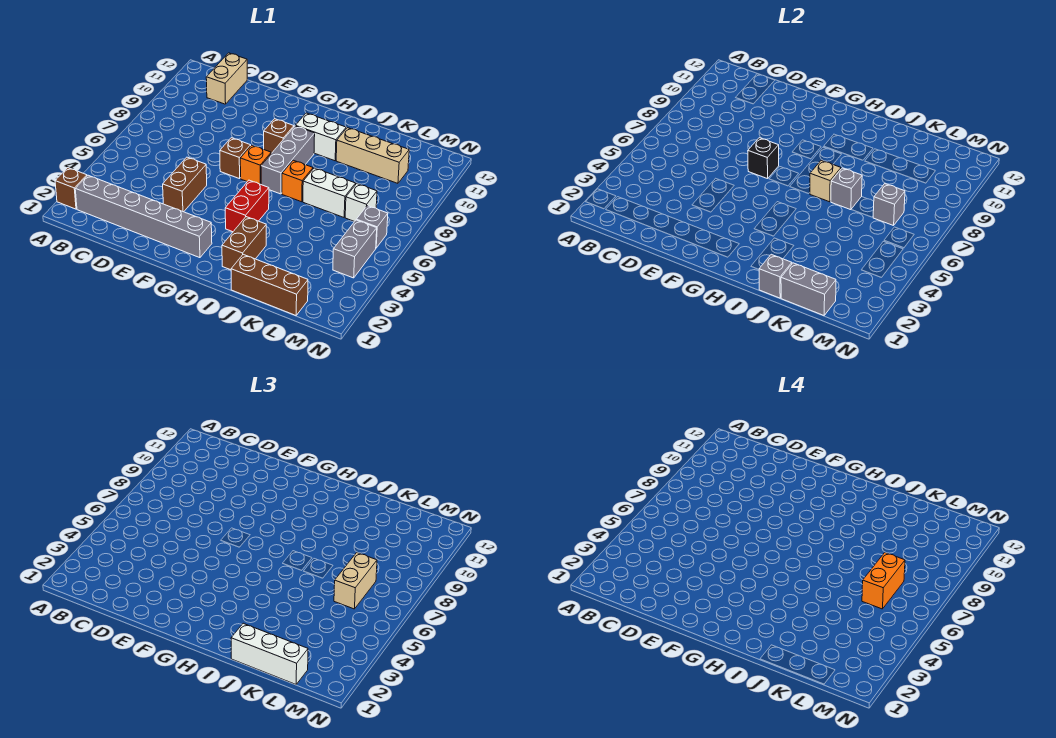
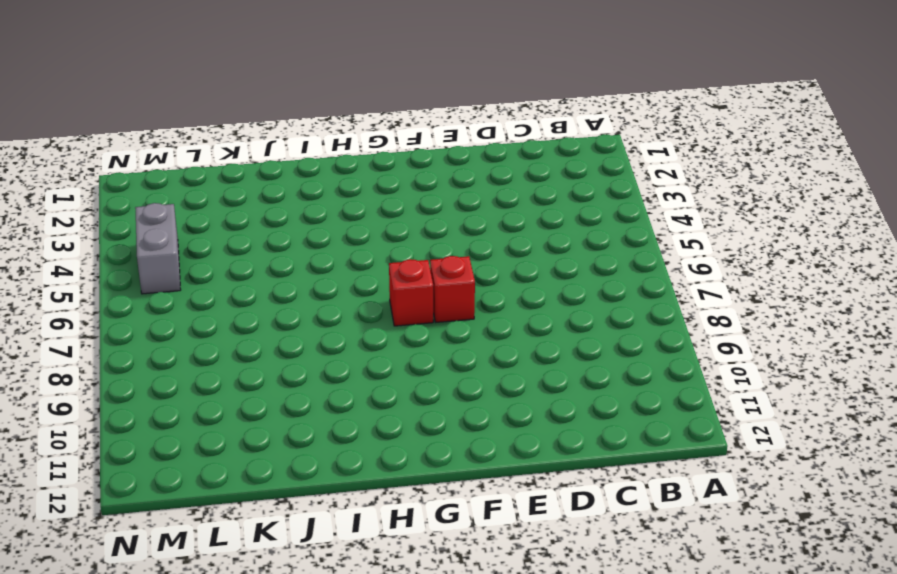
red 1x1 brick [430,256,475,322] -> brown 1x1 brick [220,138,251,179]
red 1x1 brick [389,259,433,326] -> orange 1x1 brick [240,145,271,184]
none -> brown 1x1 brick [55,168,87,209]
none -> grey 1x6 brick [75,175,212,258]
none -> tan 1x2 brick [206,53,247,104]

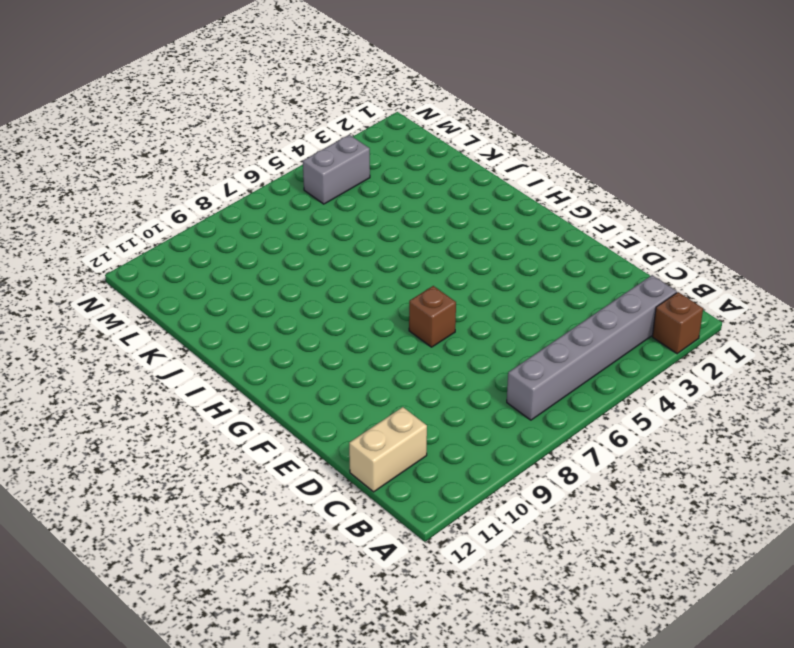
grey 1x6 brick [507,275,677,420] -> grey 1x6 brick turned to [75,175,212,258]
none -> brown 1x2 brick [163,157,207,212]
none -> orange 1x1 brick [240,145,271,184]
none -> brown 1x1 brick [264,119,294,153]

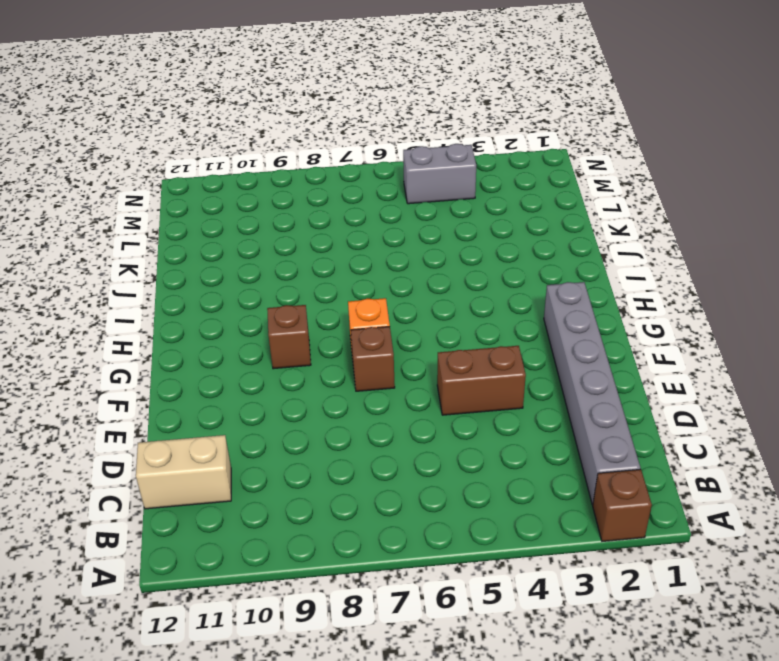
none -> red 1x2 brick [225,180,269,232]
none -> grey 1x3 brick [261,126,315,194]
none -> white 1x2 brick [295,113,346,161]

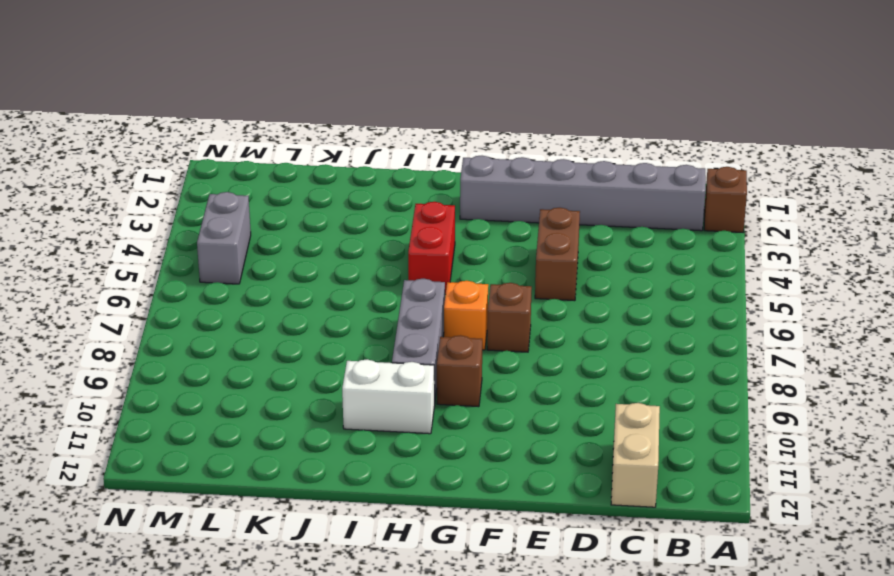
none -> brown 1x2 brick [222,217,266,270]
none -> orange 1x1 brick [282,160,313,202]
none -> brown 1x3 brick [231,254,308,315]

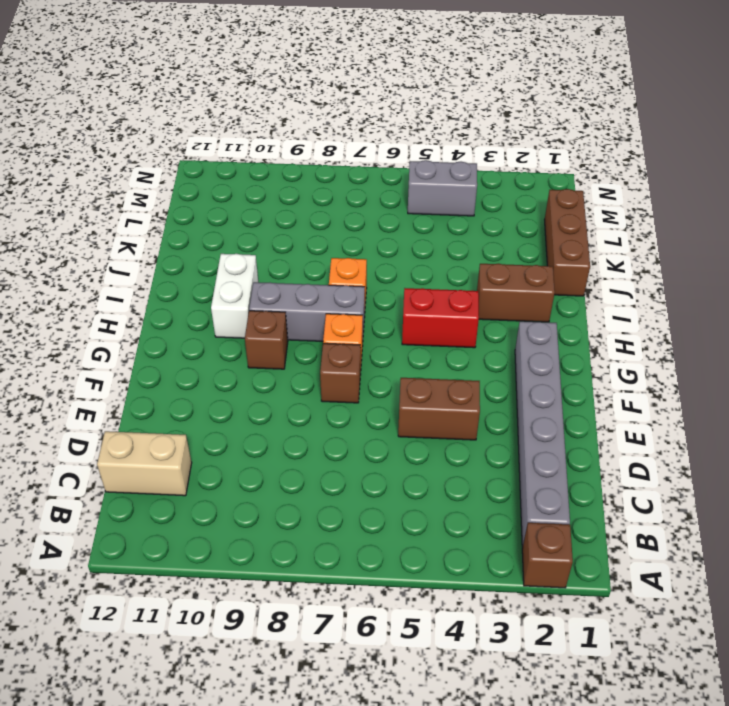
none -> white 1x2 brick [303,168,356,217]
none -> tan 1x3 brick [336,128,409,183]
none -> white 1x1 brick [345,184,377,222]

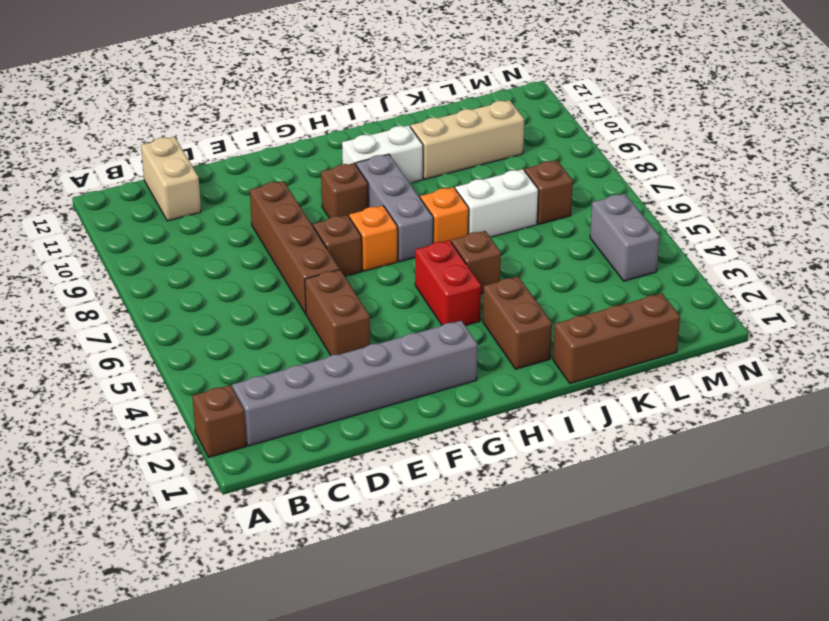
brown 1x4 brick [250,181,340,314] -> none
brown 1x1 brick [451,231,501,293] -> none
brown 1x1 brick [525,160,573,224] -> white 1x1 brick [345,184,377,222]
none -> grey 1x1 brick [356,206,388,248]
none -> black 1x1 brick [748,138,779,179]
none -> tan 1x1 brick [810,160,841,202]

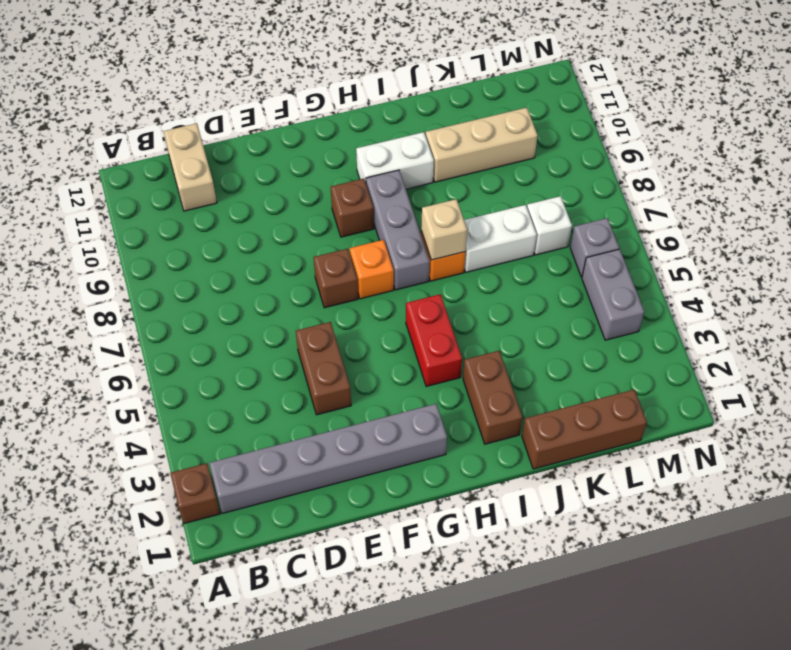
none -> black 1x1 brick [748,138,779,179]
none -> grey 1x1 brick [759,254,792,298]
none -> grey 1x1 brick [831,168,862,210]

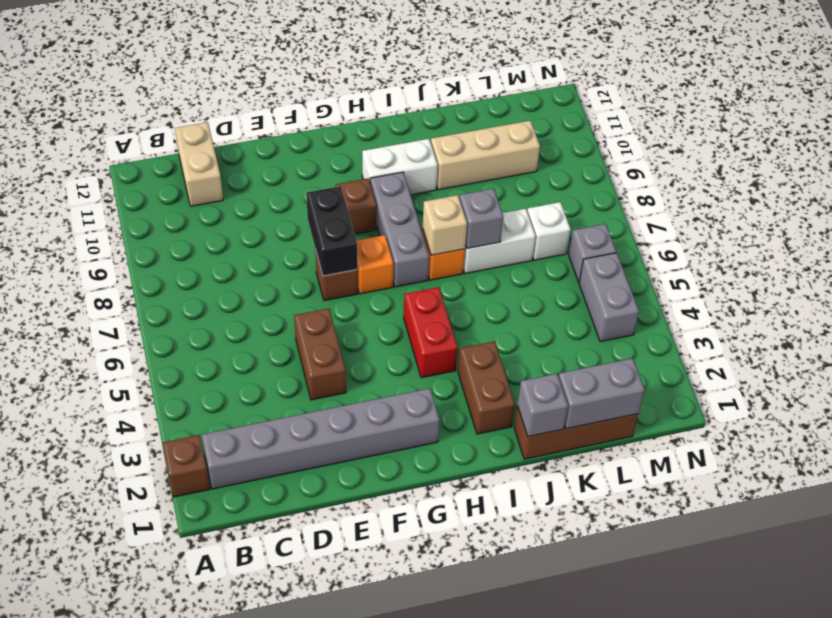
black 1x2 brick [306,186,357,276] -> black 1x1 brick [748,138,779,179]
none -> grey 1x1 brick [873,184,905,226]
none -> white 1x3 brick [231,623,308,684]
none -> tan 1x2 brick [334,553,377,609]

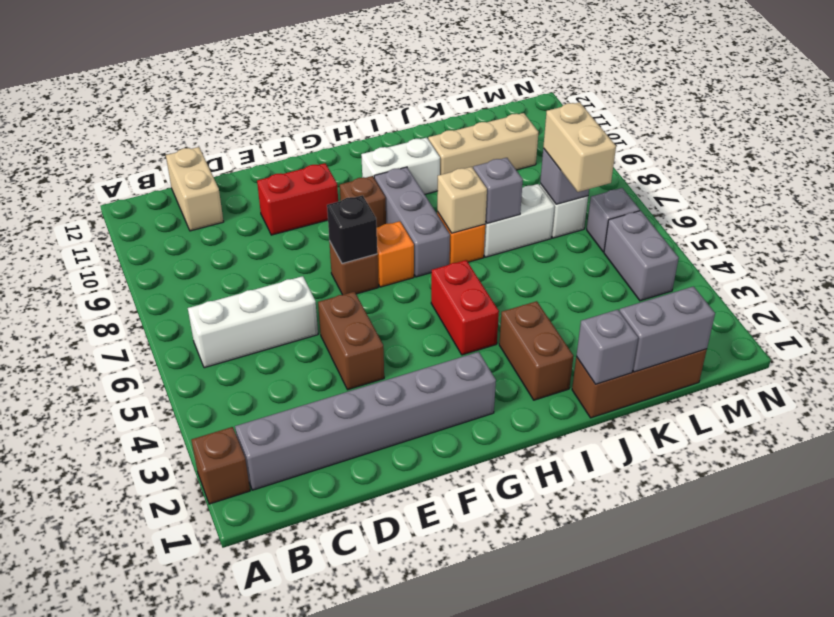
white 1x3 brick [188,276,318,368] -> white 1x3 brick moved to [231,623,308,684]
red 1x2 brick [257,163,338,235] -> none
none -> orange 1x2 brick [862,553,905,609]

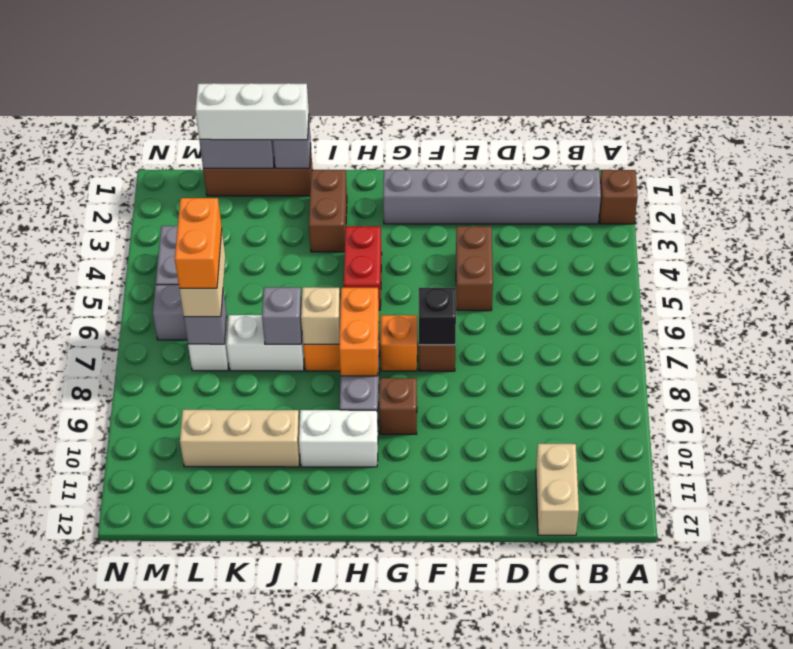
orange 1x2 brick [339,288,379,376] -> none

